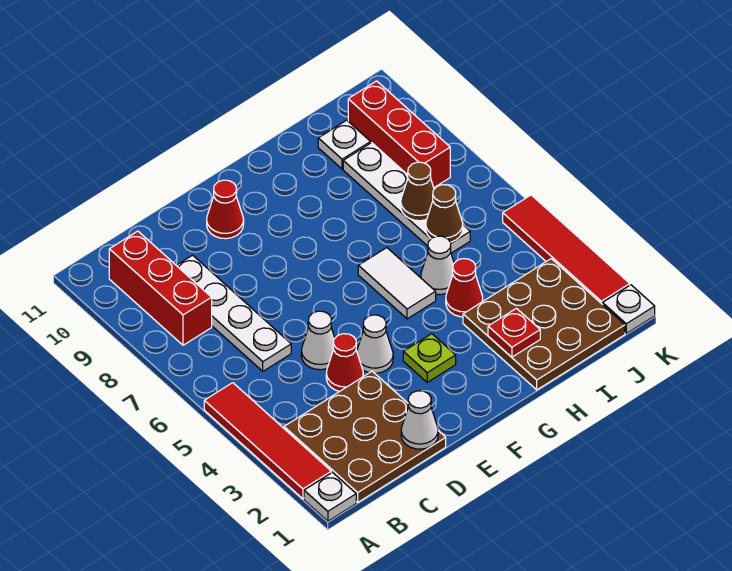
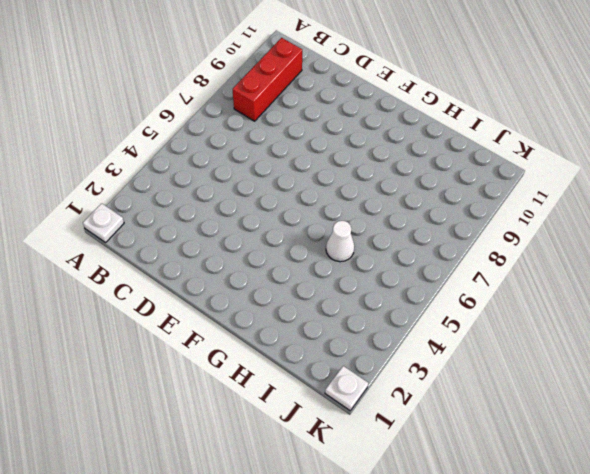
none -> red 1x4 tile [204,383,331,499]
none -> brown 3x3 plate [284,371,446,502]
none -> white 1x4 plate [176,255,291,371]

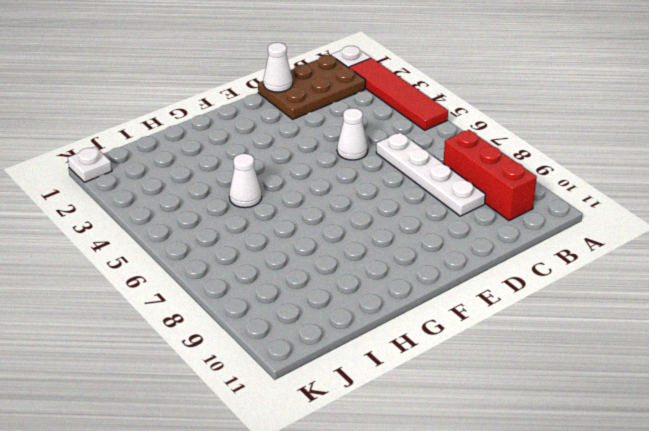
brown 2x3 plate [258,55,366,119] -> brown 3x3 plate [284,371,446,502]
none -> red 1x1 cone [326,334,363,391]
none -> white 1x1 cone [357,315,393,373]
none -> red 1x1 cone [207,180,244,239]

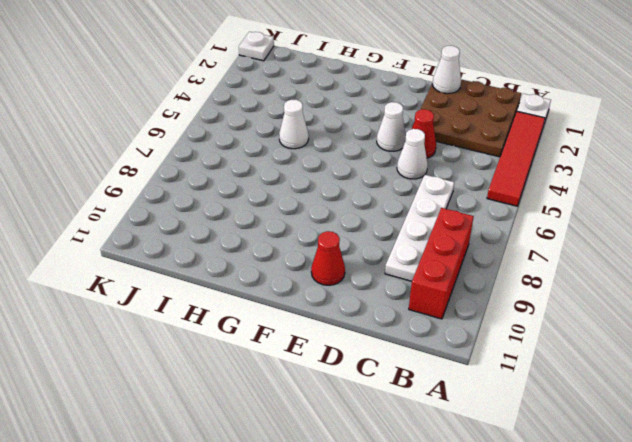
none -> lime 1x1 plate [403,334,456,382]
none -> white 1x2 tile [358,248,436,319]
none -> brown 3x3 plate [463,259,625,390]

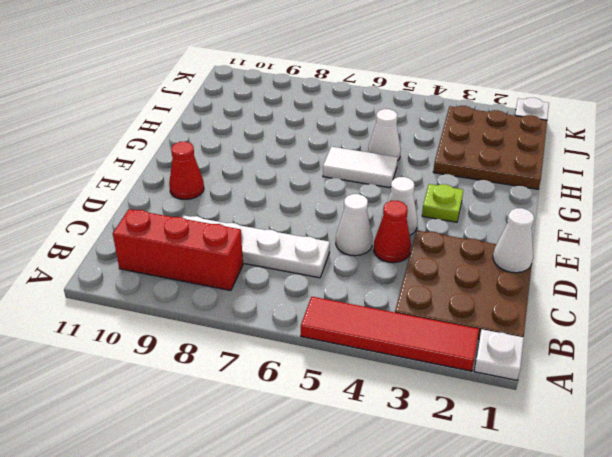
none -> red 1x1 cone [446,259,483,317]
none -> white 1x4 plate [343,143,470,253]
none -> white 1x1 plate [318,120,371,169]

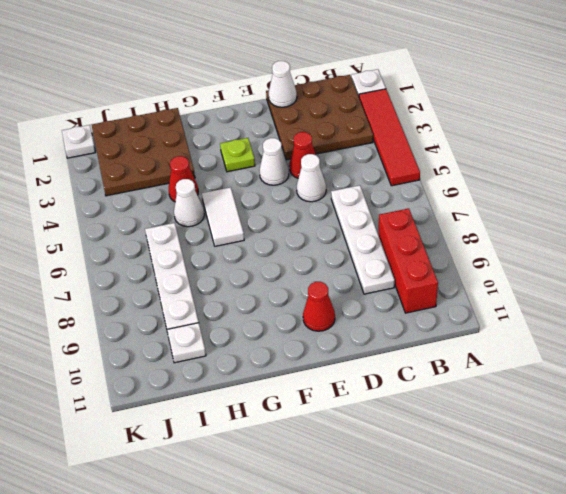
none -> red 1x3 brick [348,81,450,187]
none -> red 1x4 tile [503,195,630,305]
none -> red 1x1 plate [488,308,540,357]

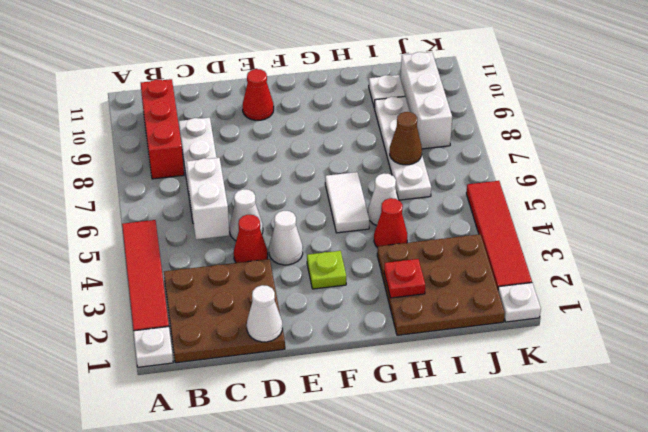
white 1x2 brick [186,158,229,239] -> none
white 1x3 brick [401,52,452,149] -> red 1x3 brick [348,81,450,187]
none -> brown 1x1 cone [426,185,463,242]

